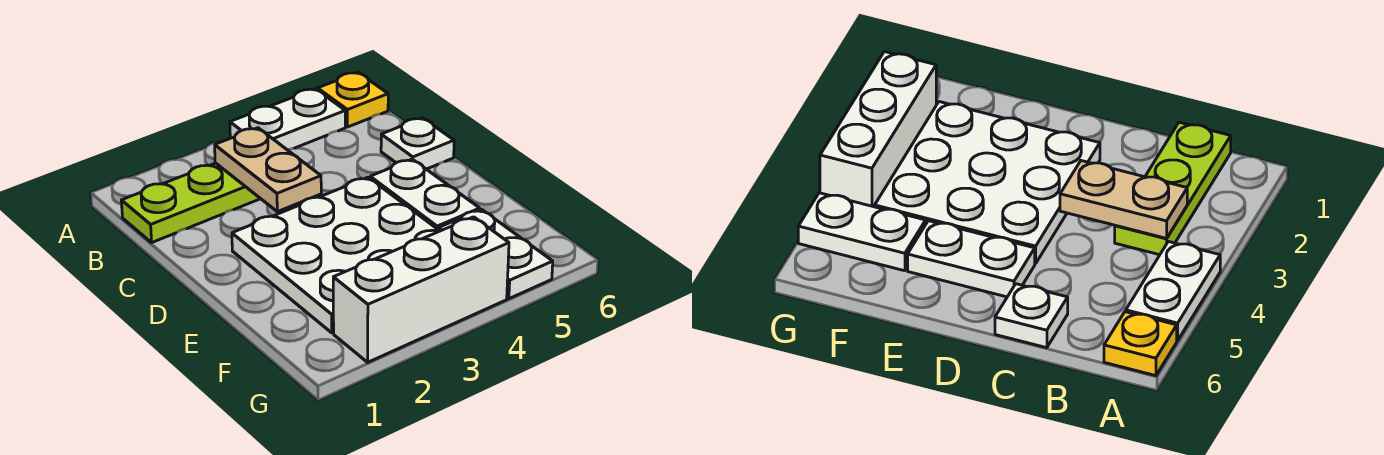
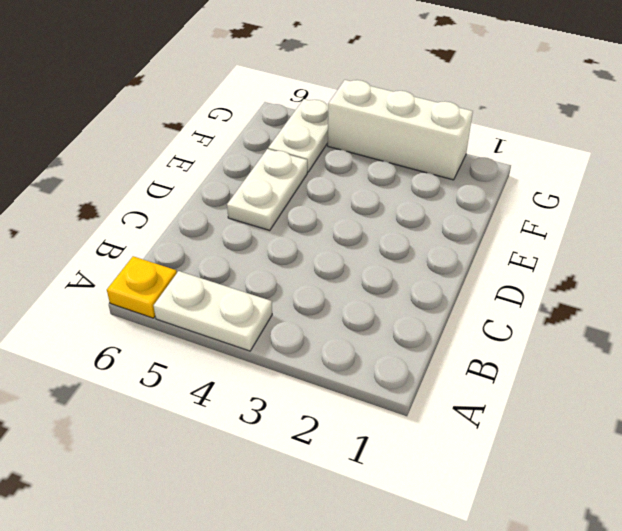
none -> lime 1x3 plate [121,163,260,242]
none -> white 1x1 plate [381,118,454,169]

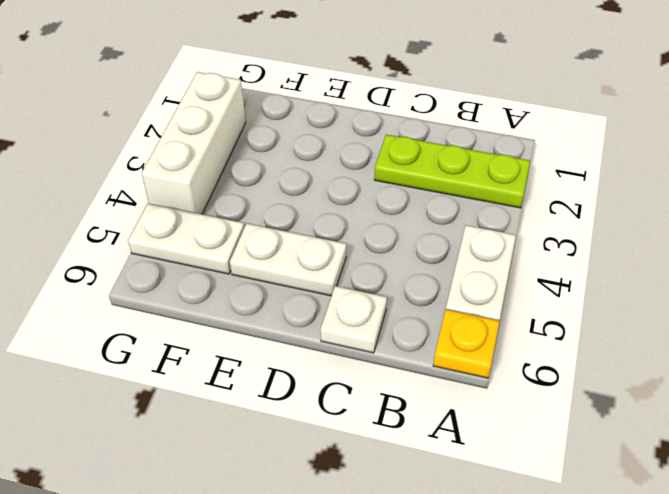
lime 1x3 plate [374,135,530,208] -> lime 1x3 plate turned to [121,163,260,242]
none -> white 3x3 plate [232,177,439,333]
none -> tan 1x2 plate [215,128,321,212]

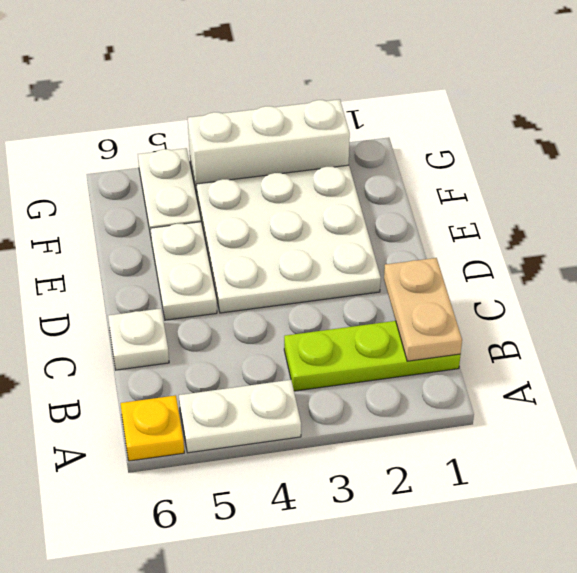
tan 1x2 plate [384,258,462,361] -> tan 1x2 plate moved to [215,128,321,212]

